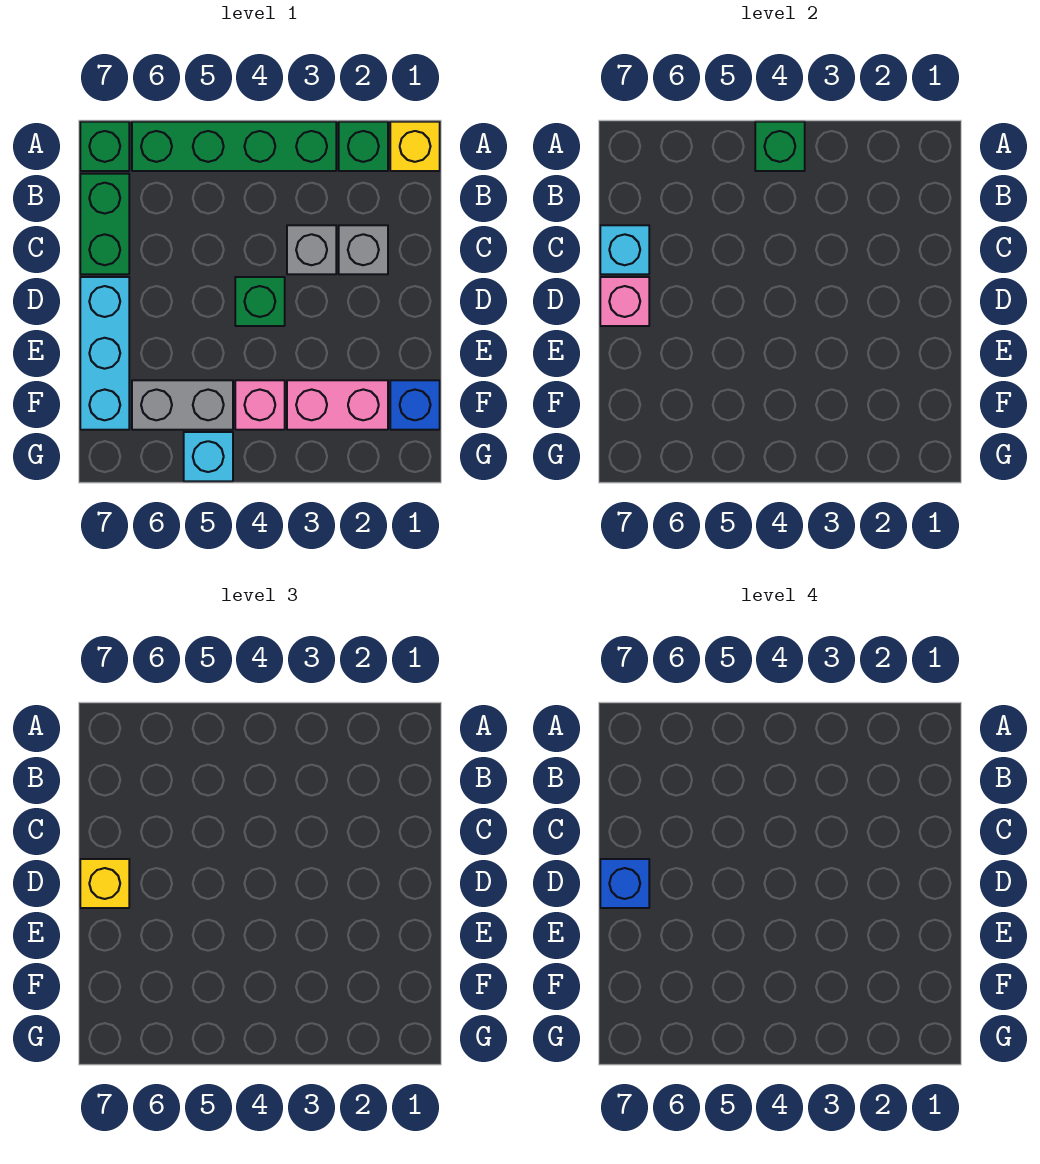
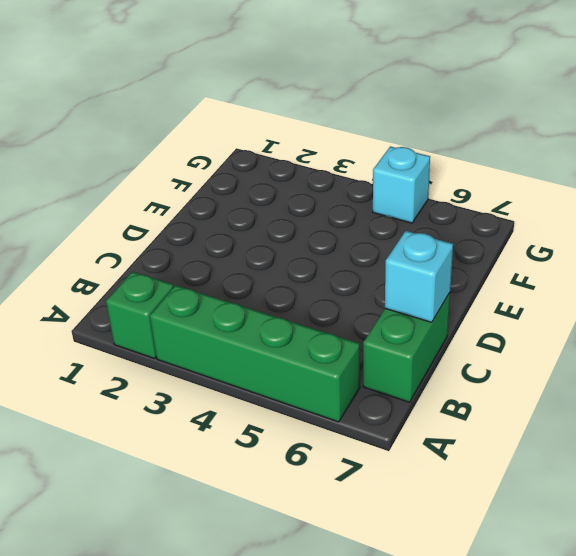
none -> yellow 1x1 brick [390,122,440,171]
none -> green 1x1 brick [80,122,129,171]
none -> grey 1x1 brick [339,225,388,274]

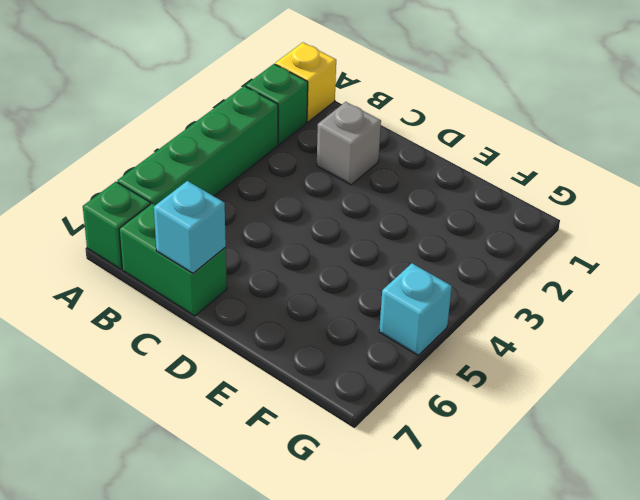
none -> grey 1x1 brick [287,225,336,274]
none -> green 1x1 brick [235,277,285,326]
none -> cyan 1x3 brick [80,277,129,430]

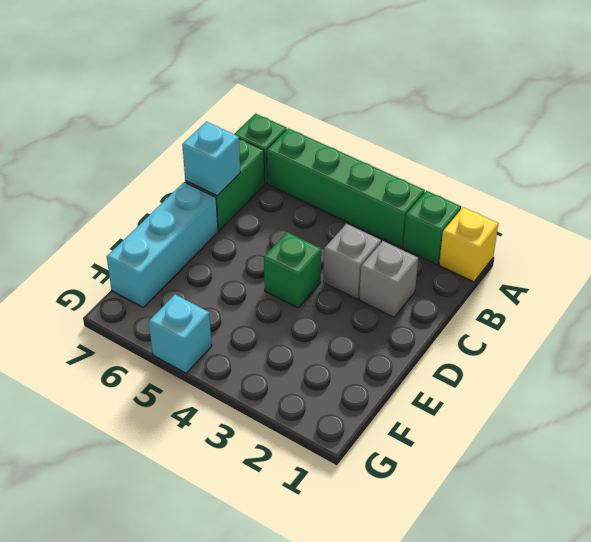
none -> blue 1x1 brick [390,380,440,430]
none -> pink 1x2 brick [287,380,388,430]
none -> pink 1x1 brick [235,380,285,430]

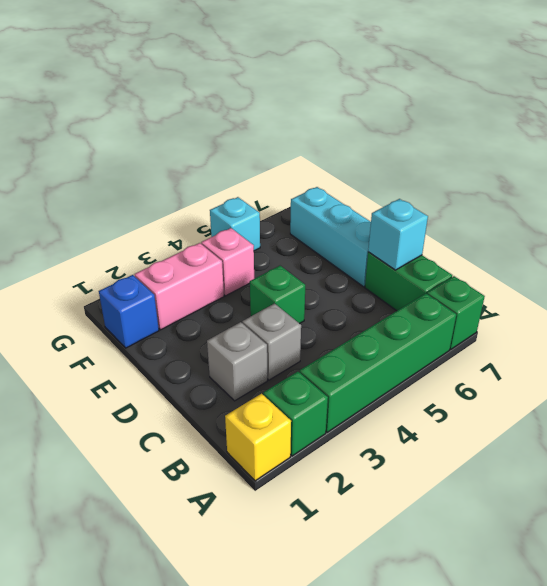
none -> grey 1x2 brick [132,380,233,430]
none -> green 1x1 brick [755,122,805,171]
none -> pink 1x1 brick [600,277,649,326]

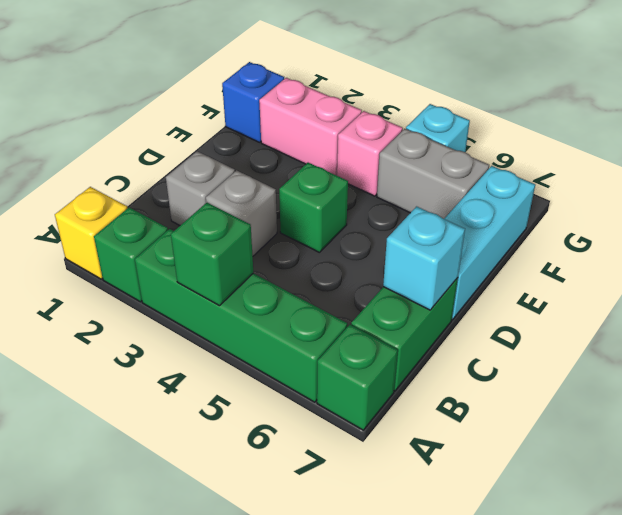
none -> pink 1x1 brick [600,277,649,326]
none -> yellow 1x1 brick [80,859,129,908]
none -> blue 1x1 brick [600,859,649,908]

